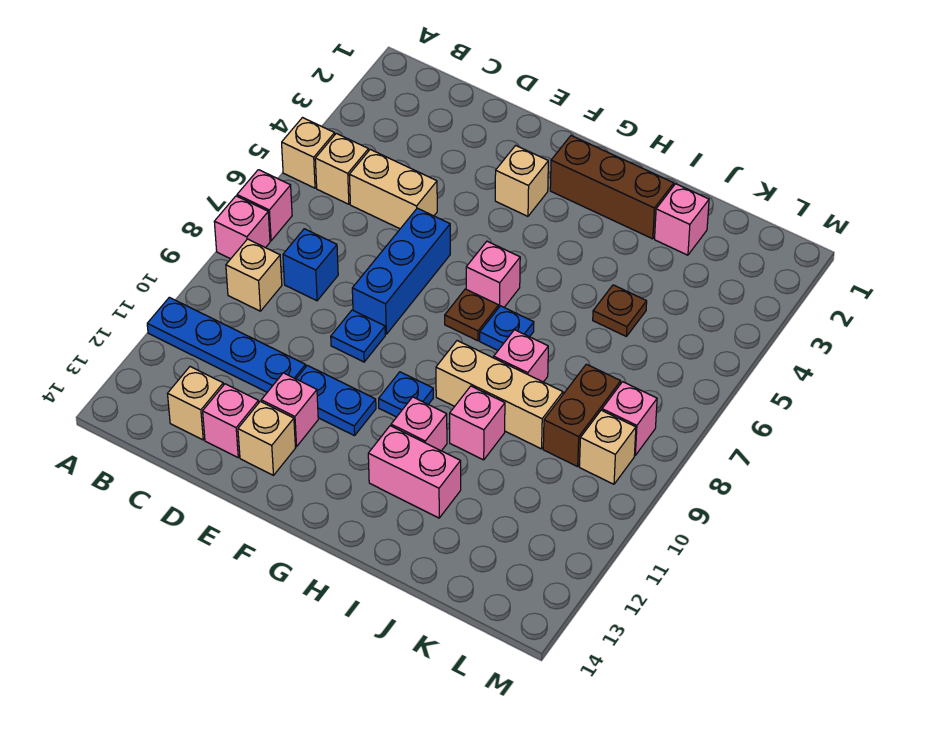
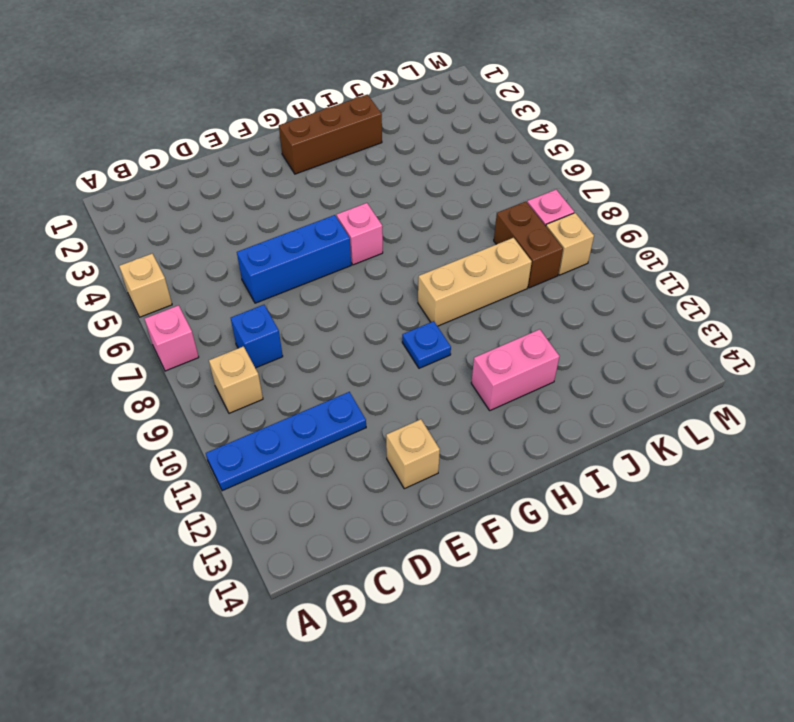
blue 1x3 brick [237,215,351,303] -> blue 1x3 brick turned to [352,208,450,334]
none -> pink 1x1 brick [214,196,270,259]
none -> tan 1x1 brick [315,133,369,204]
none -> tan 1x2 brick [349,149,437,229]
none -> tan 1x1 brick [168,367,223,440]

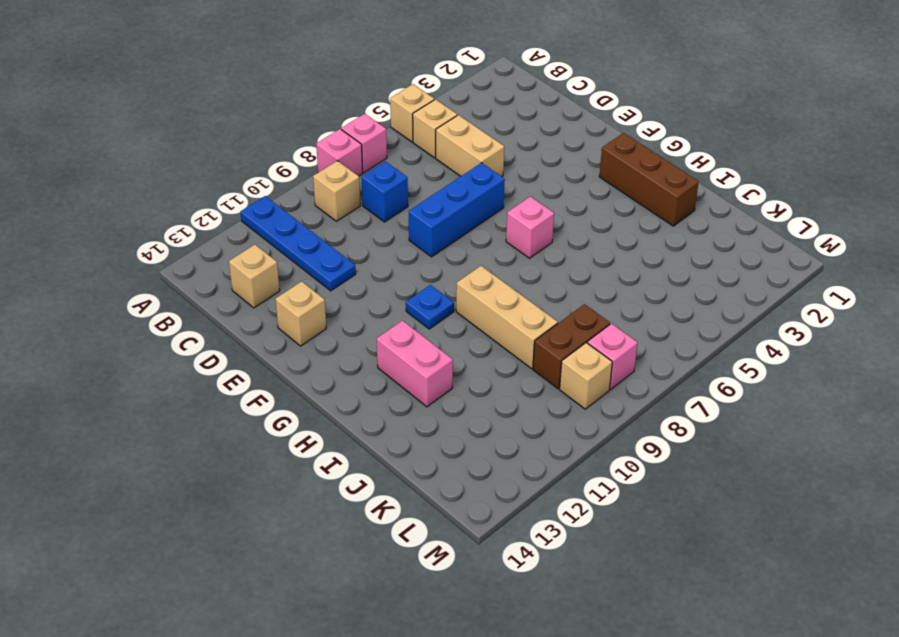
none -> pink 1x1 brick [203,384,259,457]
none -> blue 1x1 plate [331,310,385,362]
none -> blue 1x2 plate [296,365,376,436]
none -> pink 1x1 brick [261,373,318,447]

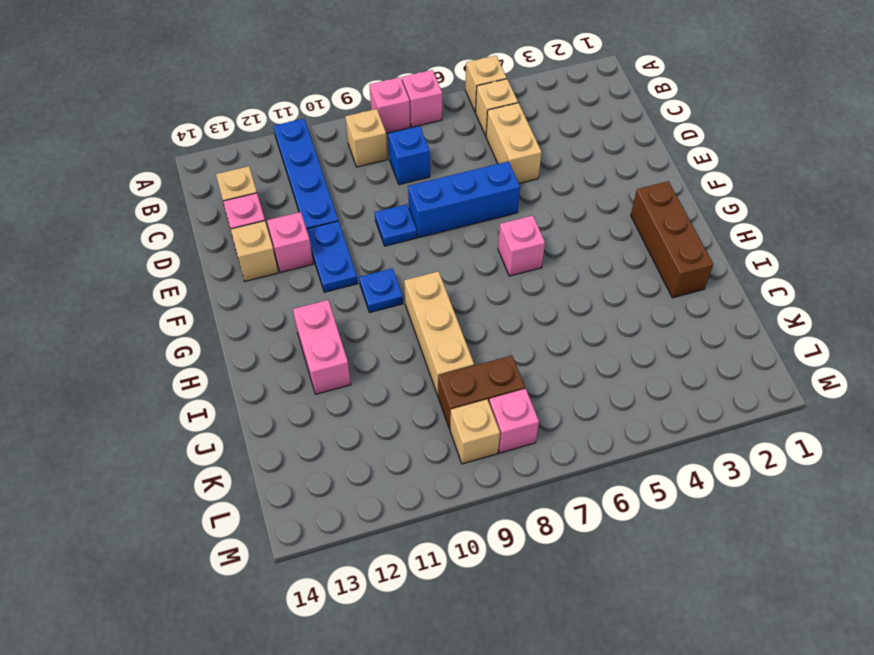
none -> tan 1x1 brick [495,145,548,216]
none -> brown 1x1 plate [445,289,499,341]
none -> blue 1x1 plate [480,306,534,350]
none -> pink 1x1 brick [391,397,447,451]

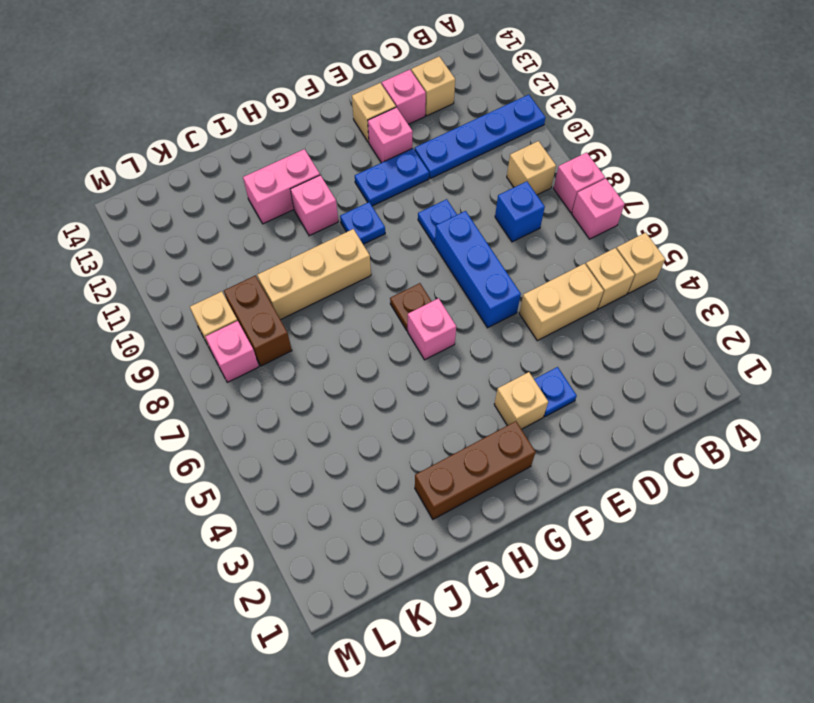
blue 1x1 plate [534,367,577,417] -> blue 1x1 plate moved to [480,306,534,350]
none -> pink 1x1 brick [494,330,548,382]
none -> pink 1x1 brick [450,386,505,460]
none -> pink 1x1 brick [655,184,709,255]
none -> brown 1x1 plate [593,285,647,336]

